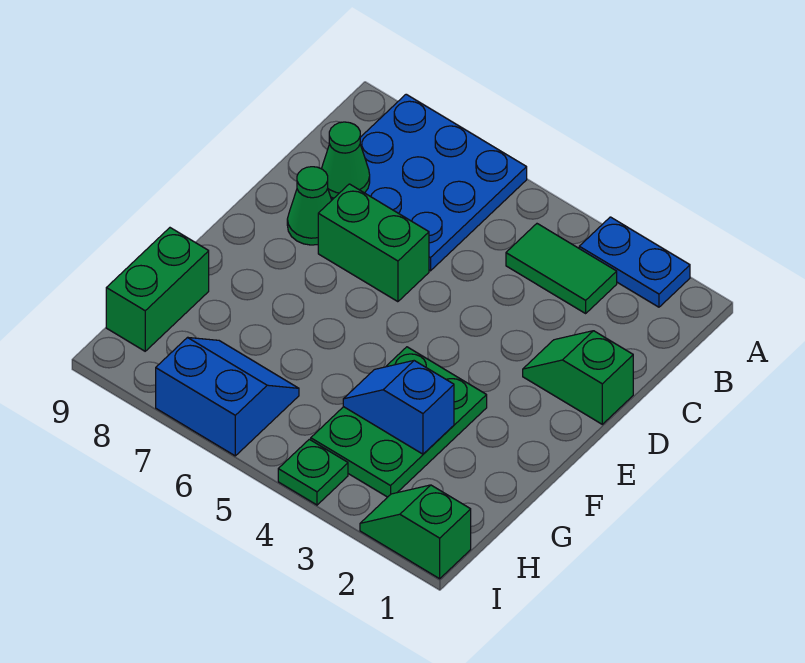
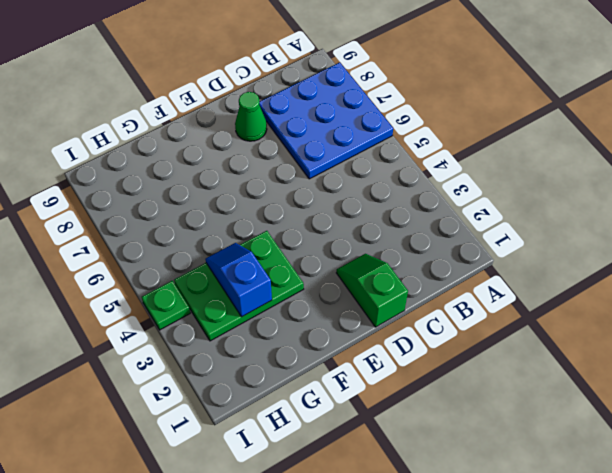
none -> blue 1x2 plate [579,217,690,307]
none -> green 1x2 tile [506,224,617,313]
none -> green 1x2 brick [318,184,429,302]

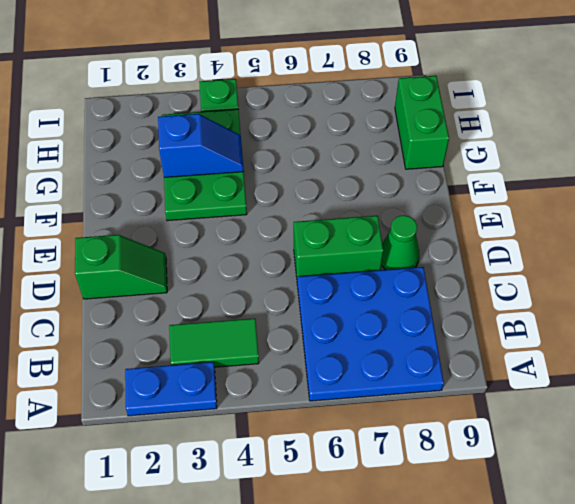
none -> blue 2x2 slope [156,337,299,456]
none -> green 1x2 slope [360,485,471,579]
none -> green 1x1 cone [322,122,370,198]

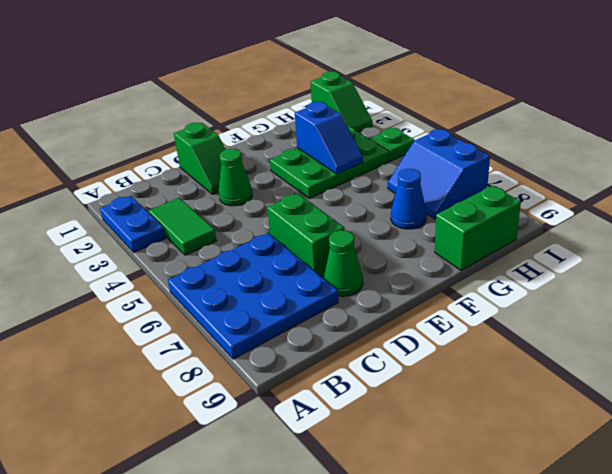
green 1x1 cone [219,149,252,206] -> green 1x1 cone moved to [322,122,370,198]
blue 1x1 cone [391,169,426,229] -> none

